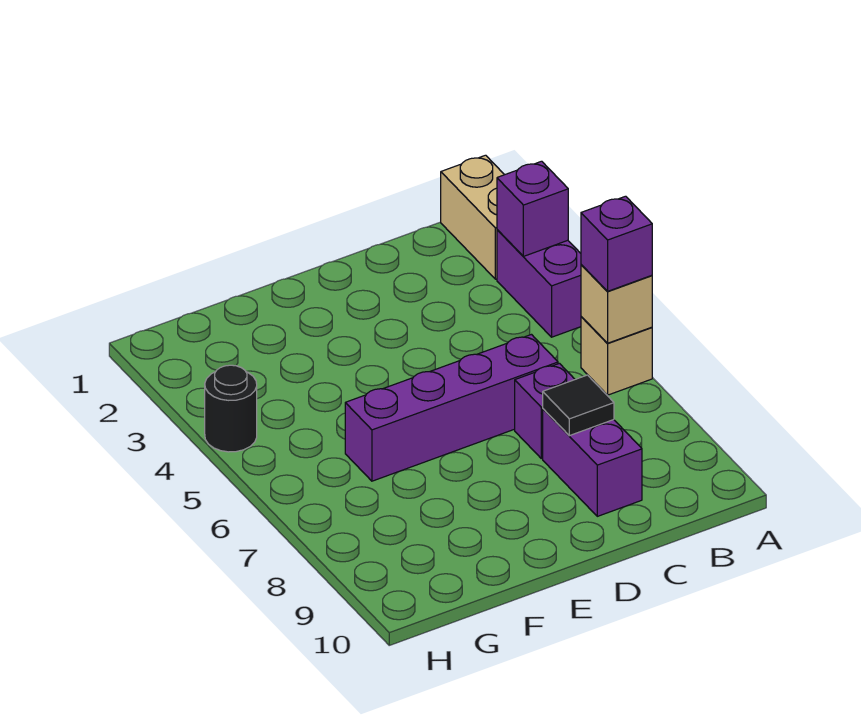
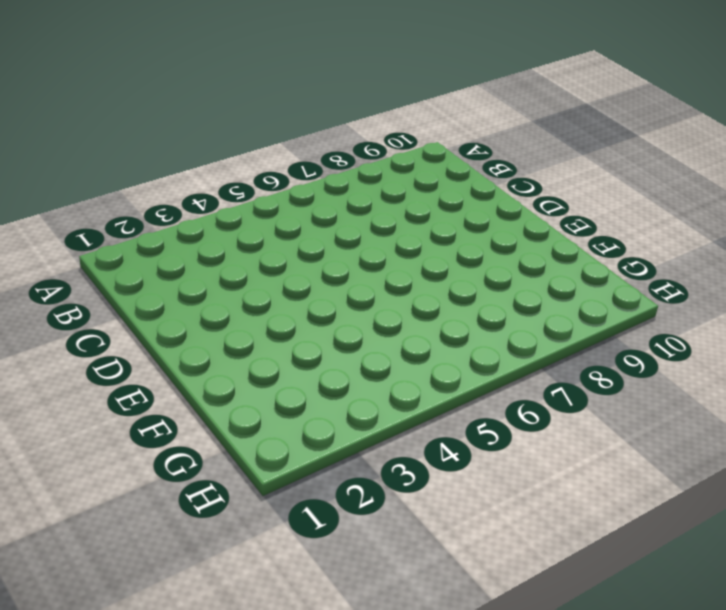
none -> tan 1x2 brick [441,155,504,279]
none -> purple 1x2 brick [497,230,581,337]

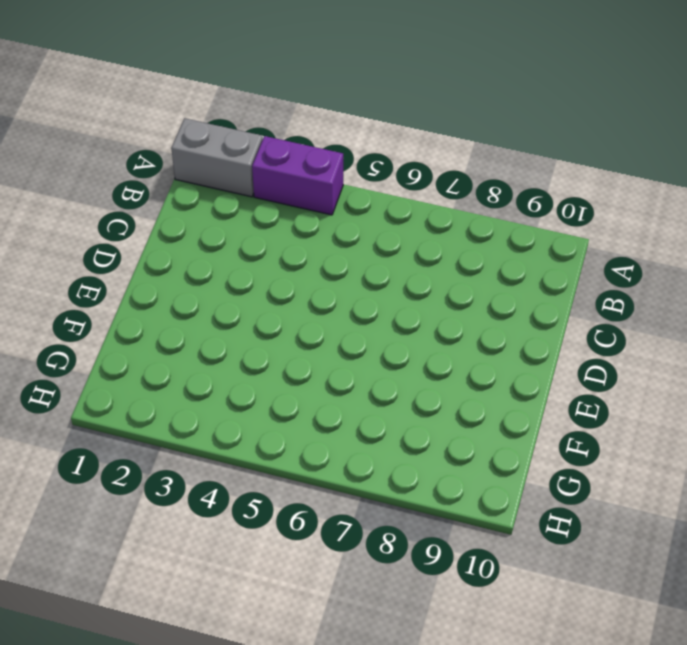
grey 1x2 brick [171,118,263,197] -> tan 1x2 brick [441,155,504,279]
none -> tan 1x1 brick [581,317,652,395]
none -> purple 1x4 brick [345,335,558,481]

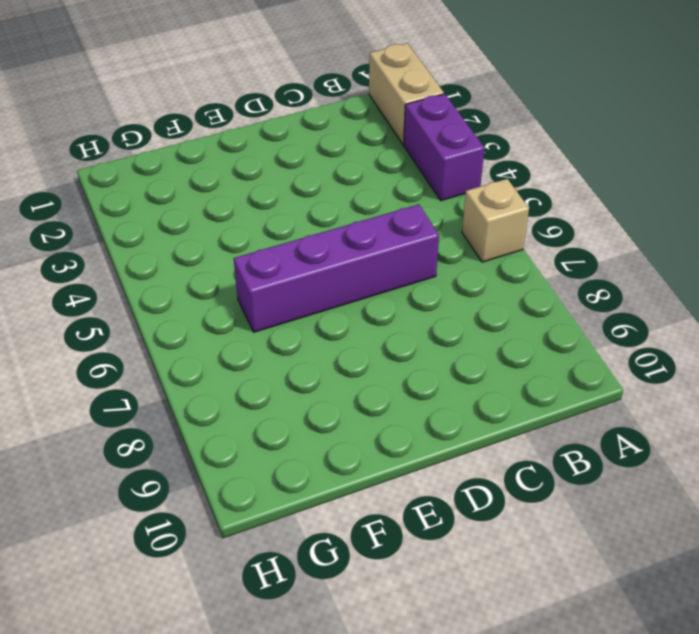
none -> purple 1x1 brick [515,363,575,458]
none -> purple 1x2 brick [543,409,642,516]

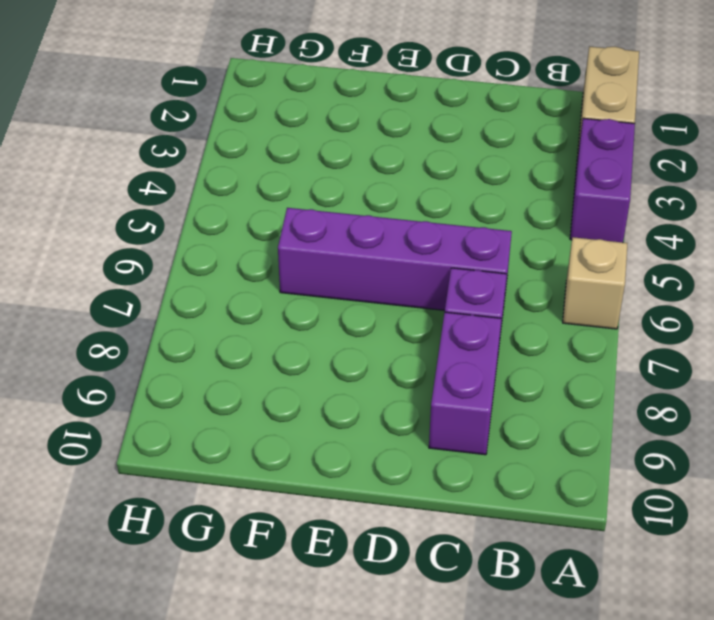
none -> black 1x1 round brick [205,365,257,452]
none -> purple 1x1 brick [497,161,568,256]

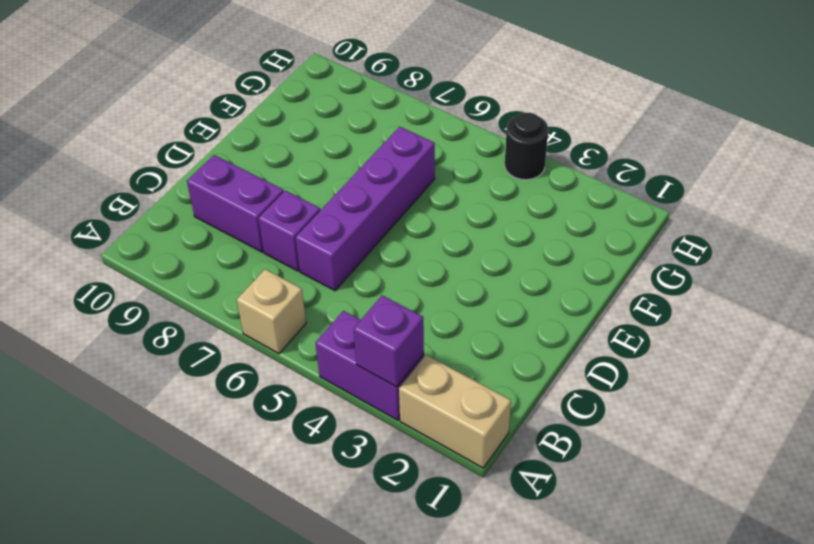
none -> tan 1x1 brick [581,265,652,343]
none -> black 1x1 tile [543,375,614,436]

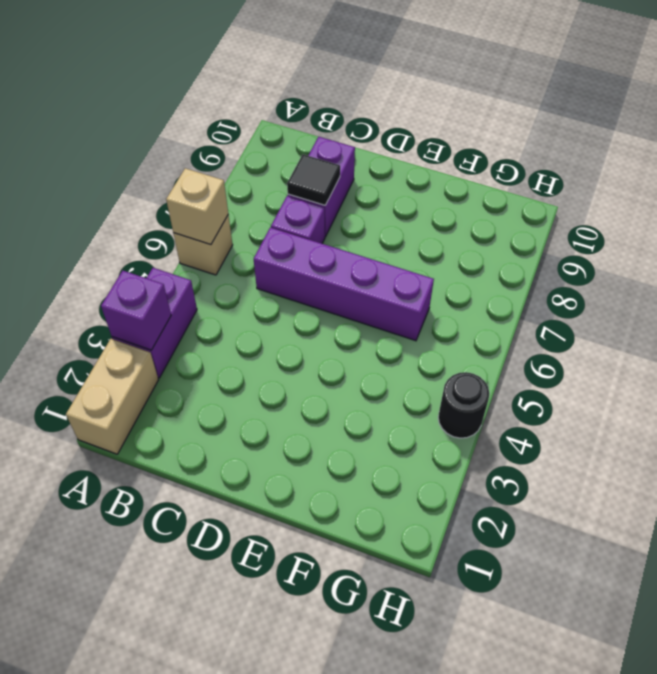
none -> purple 1x1 brick [581,196,652,291]

